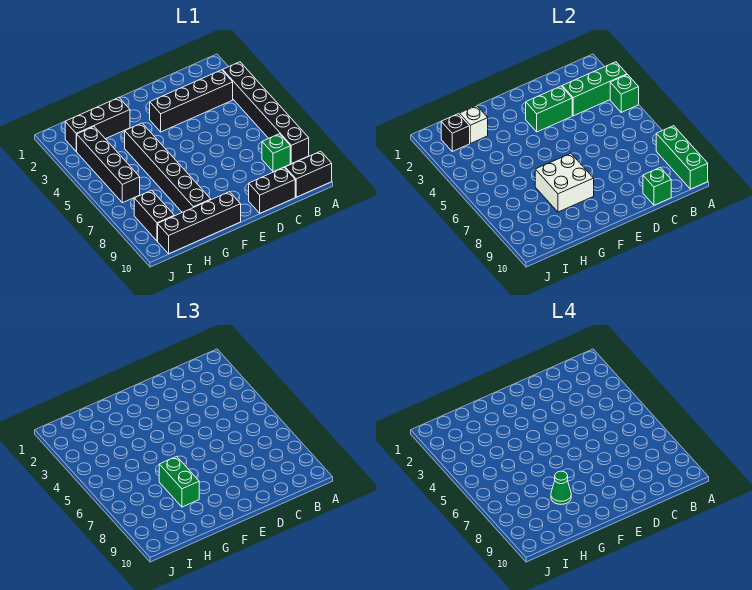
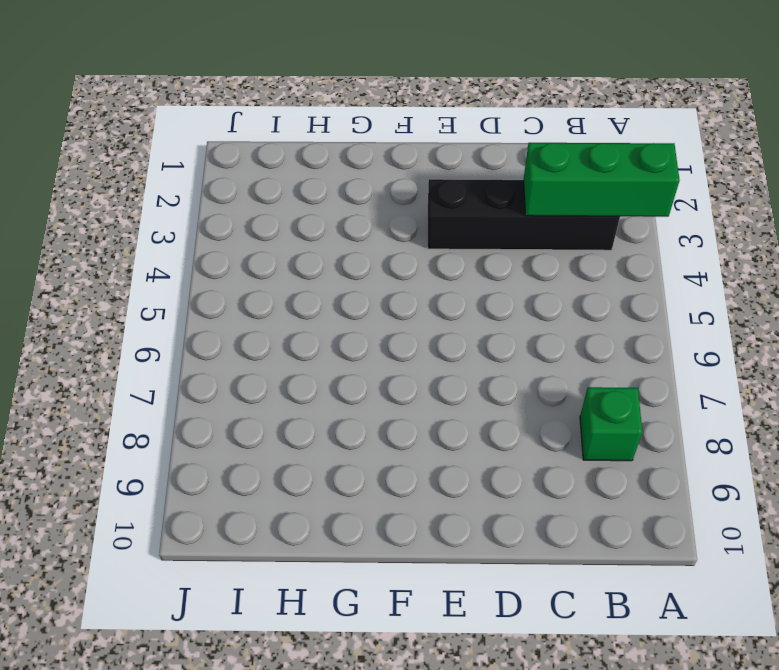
none -> black 1x6 brick [223,62,309,164]
none -> black 1x2 brick [285,151,332,197]
none -> black 1x2 brick [249,168,295,213]

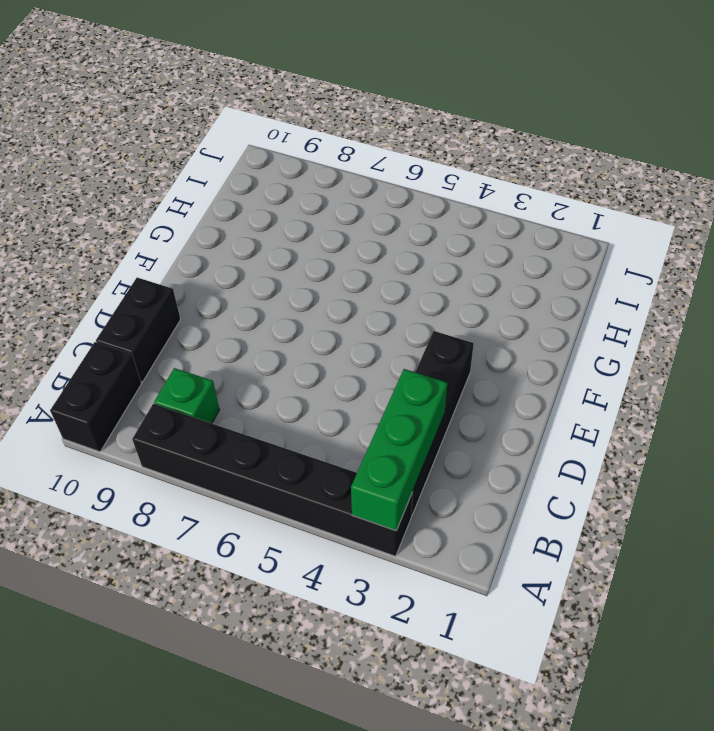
none -> black 1x4 brick [158,192,241,254]
none -> black 1x3 brick [65,98,130,151]
none -> black 1x6 brick [125,123,211,212]

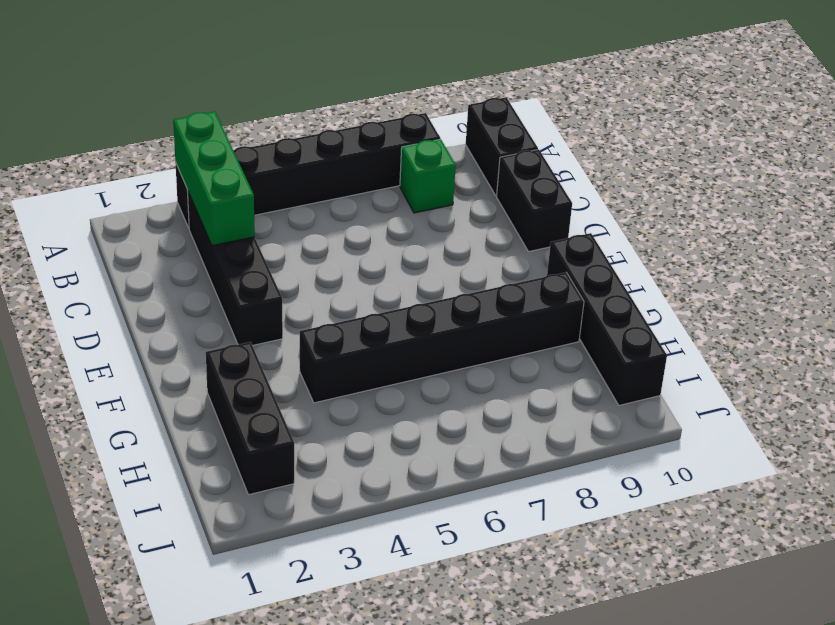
none -> black 1x4 brick [76,127,140,203]
none -> black 1x2 brick [134,190,174,241]
none -> green 1x1 brick [610,75,639,112]

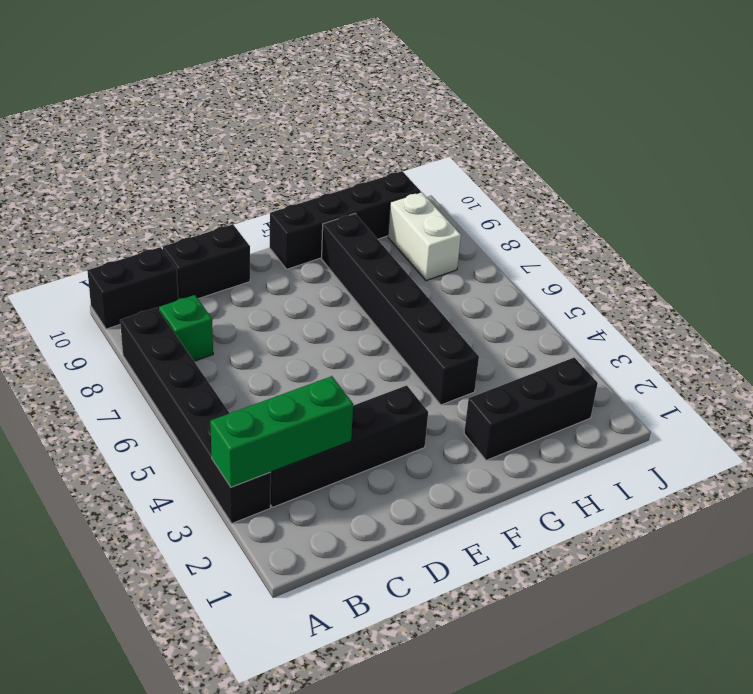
white 1x2 brick [388,192,461,281] -> black 1x2 brick [134,190,174,241]
none -> black 1x4 brick [76,127,140,203]
none -> green 1x1 brick [610,75,639,112]
none -> green 1x3 brick [656,126,708,189]

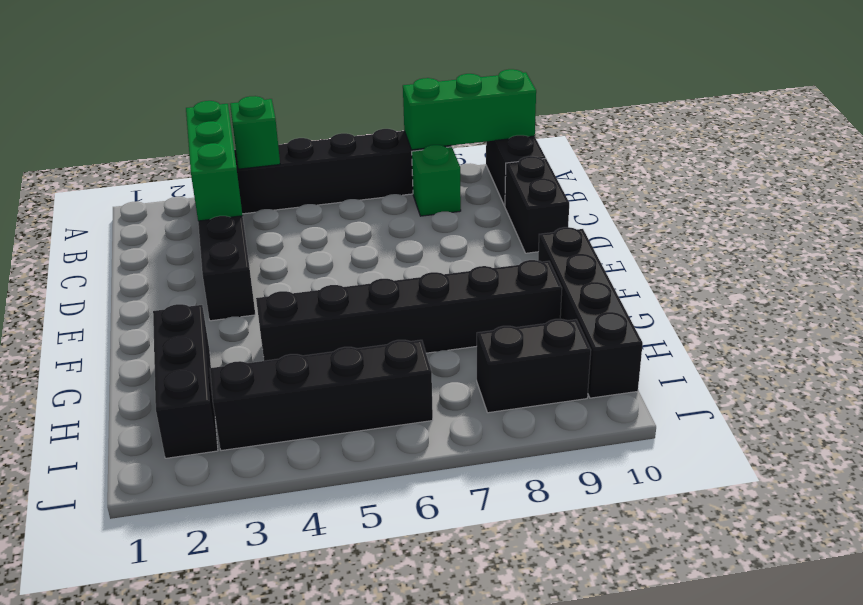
none -> green 1x1 brick [643,168,671,205]
none -> green 1x2 brick [526,86,572,132]
none -> white 2x2 brick [535,153,594,212]

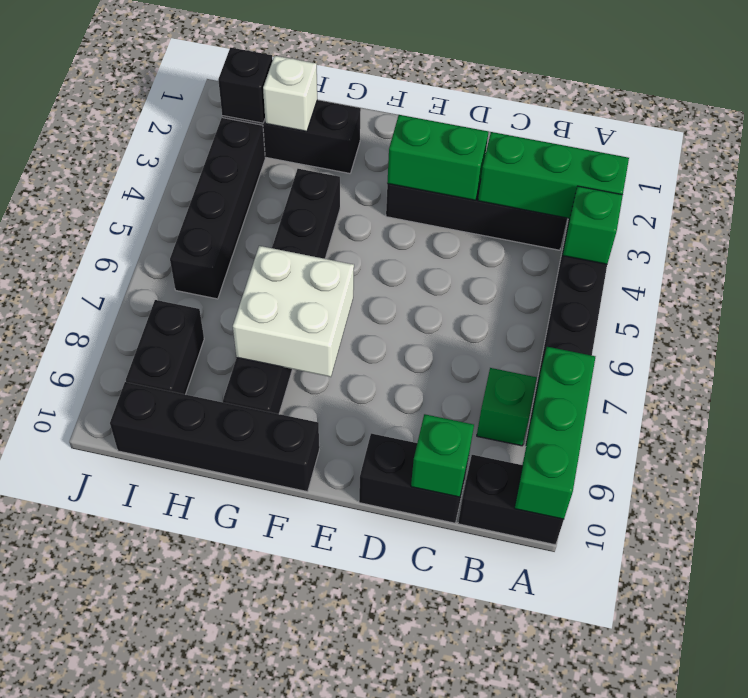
none -> green 1x2 brick [159,456,199,507]
none -> green 1x1 cone [551,471,571,504]

